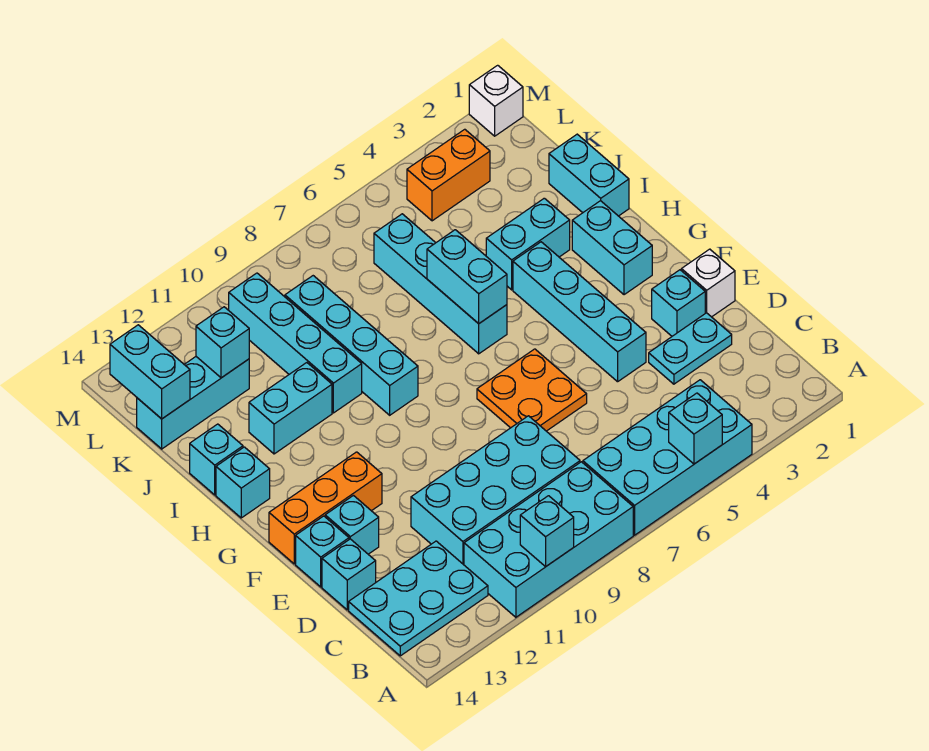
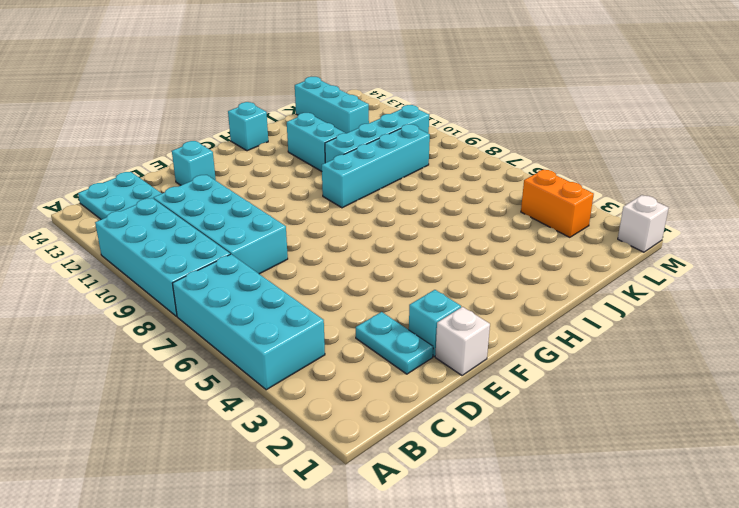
none -> cyan 1x1 brick [322,539,376,610]
none -> cyan 1x4 brick [513,242,646,382]
none -> orange 2x2 plate [477,349,587,431]
none -> cyan 1x1 brick [296,516,349,587]

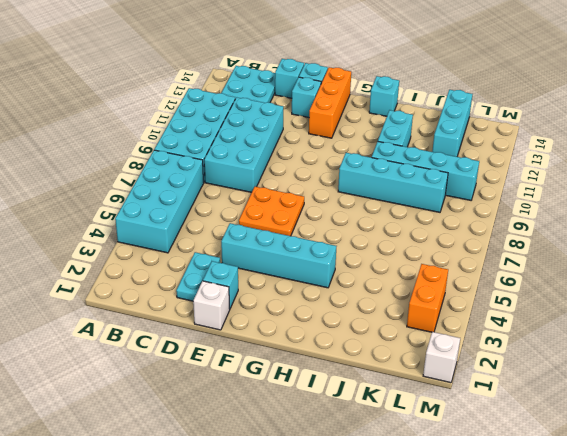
none -> cyan 1x2 brick [572,201,652,295]
none -> cyan 1x4 brick [374,214,507,354]
none -> cyan 1x2 brick [549,134,629,216]
none -> cyan 1x2 brick [486,198,570,290]

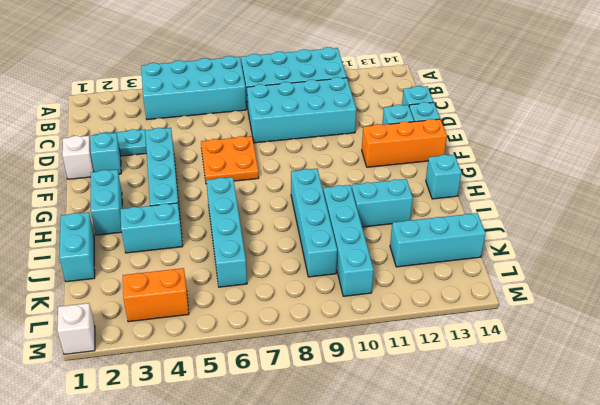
none -> cyan 2x3 plate [349,541,488,656]
none -> cyan 1x1 brick [190,424,243,495]
none -> cyan 1x1 brick [669,393,722,464]
none -> cyan 1x1 brick [520,496,574,567]

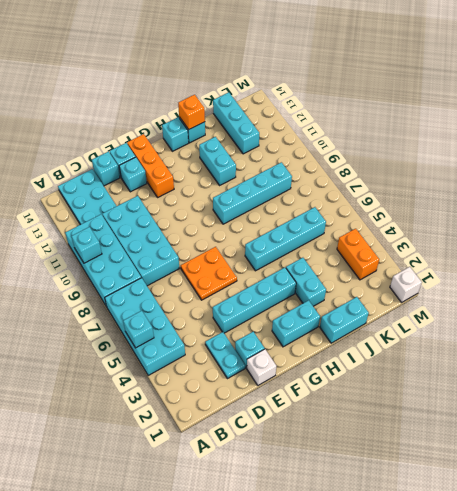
orange 1x1 brick [178,95,205,129] -> none
none -> cyan 1x4 brick [229,273,362,413]
none -> cyan 1x2 brick [427,230,507,324]
none -> cyan 1x1 brick [196,307,249,378]
none -> cyan 1x2 brick [110,325,190,419]

